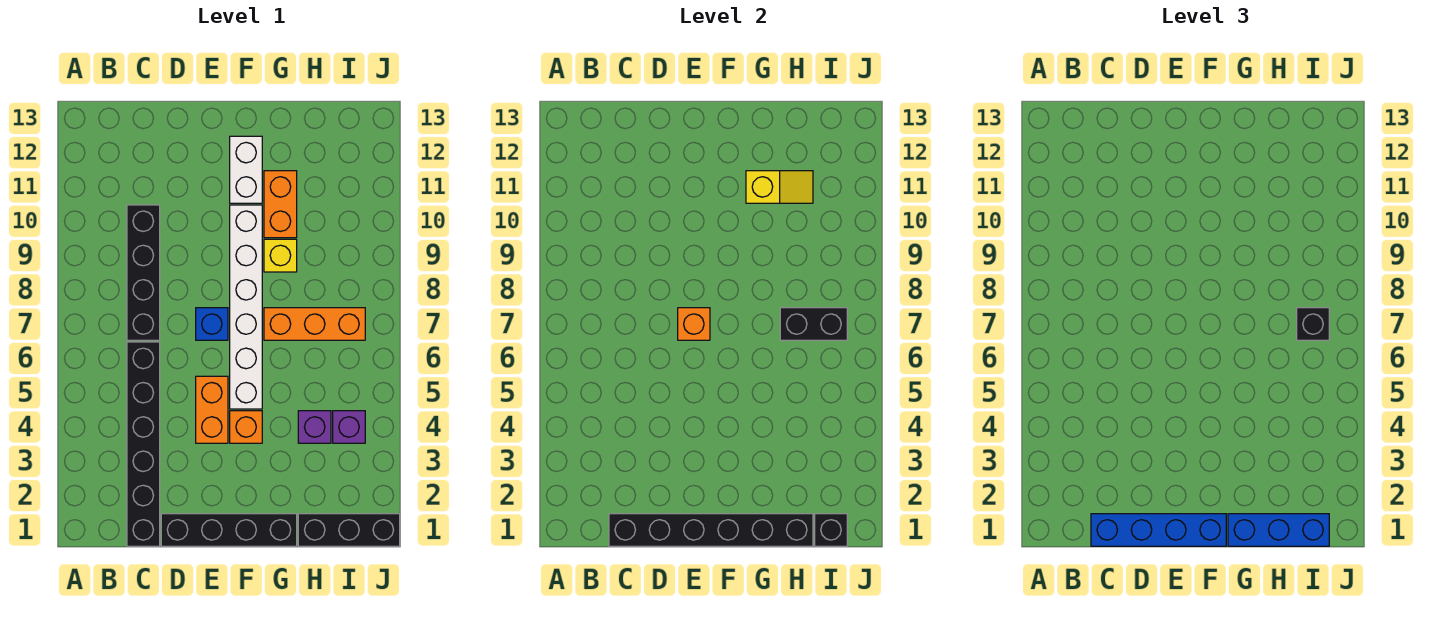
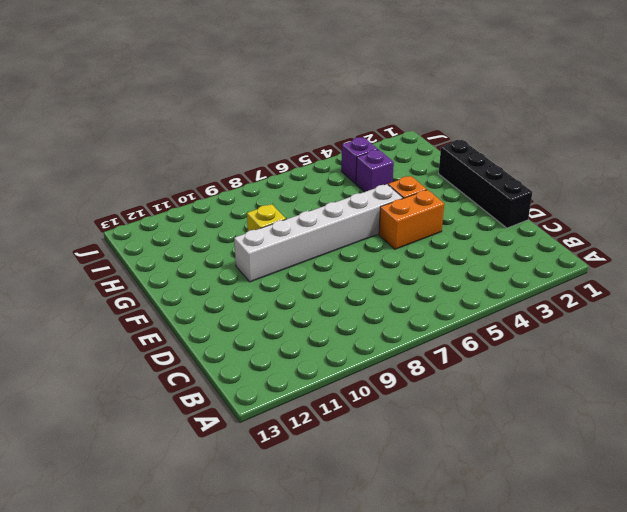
none -> black 1x6 brick [127,342,160,546]
none -> black 1x4 brick [127,205,160,340]
none -> blue 1x1 brick [196,308,228,340]

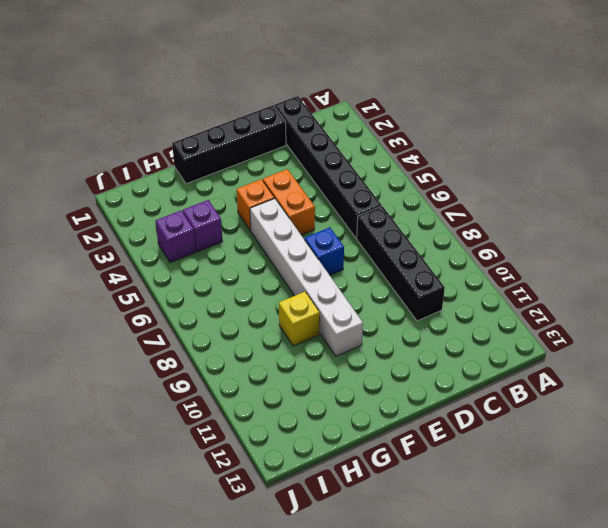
none -> white 1x2 brick [230,136,262,203]
none -> orange 1x3 brick [264,308,365,340]
none -> orange 1x2 brick [264,171,297,238]

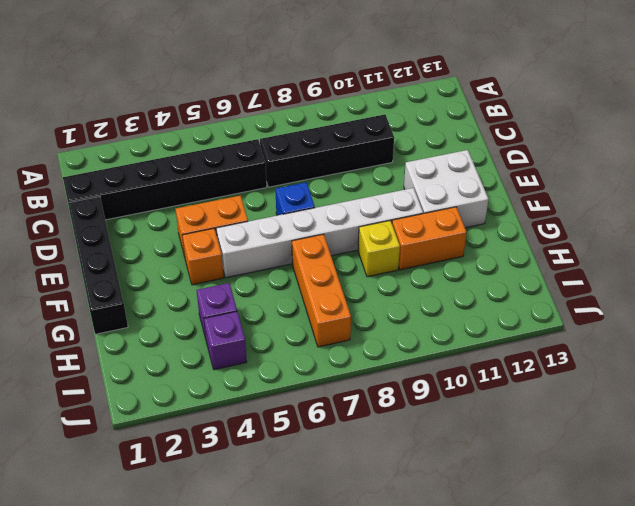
white 2x2 brick [404,150,489,228] -> white 1x2 brick [230,136,262,203]
none -> black 1x3 brick [298,514,400,546]
none -> black 1x6 brick [609,514,813,546]
none -> orange 1x1 brick [678,308,710,340]

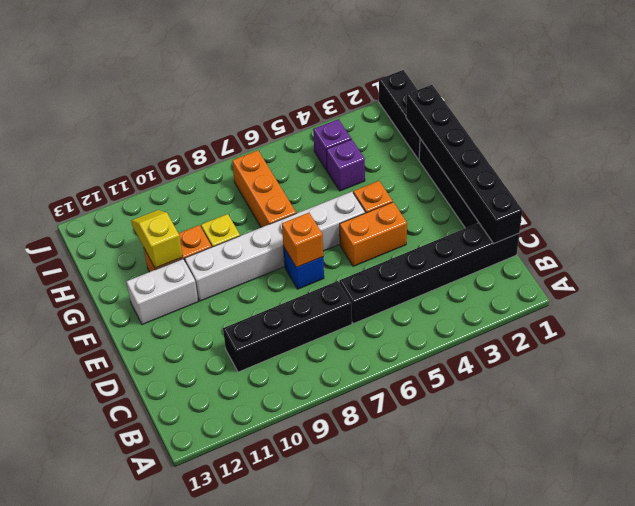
none -> black 1x2 brick [780,308,847,340]
none -> black 1x1 brick [815,514,847,546]
none -> blue 1x4 brick [1091,514,1226,546]

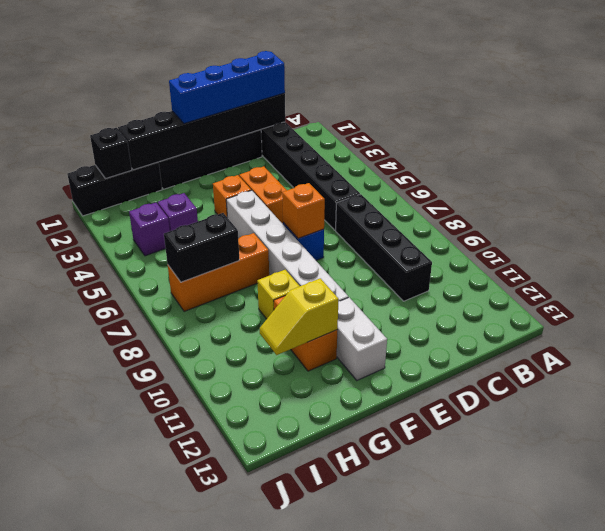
none -> blue 1x3 brick [1228,514,1329,546]
none -> black 1x1 brick [1297,308,1329,340]

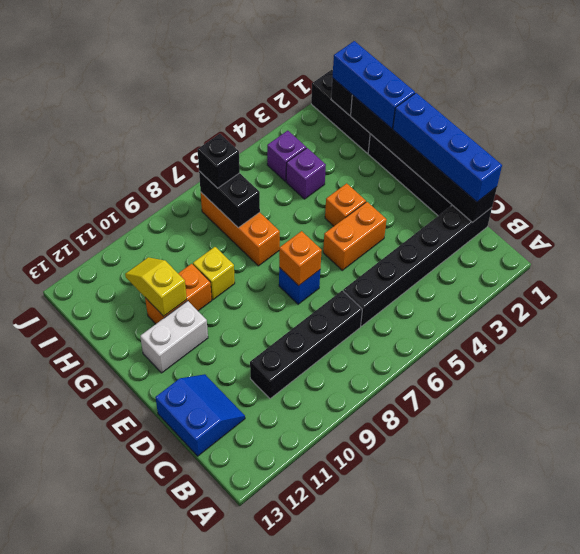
blue 2x2 slope [155,374,245,456] -> none
none -> white 1x6 brick [230,205,262,409]

